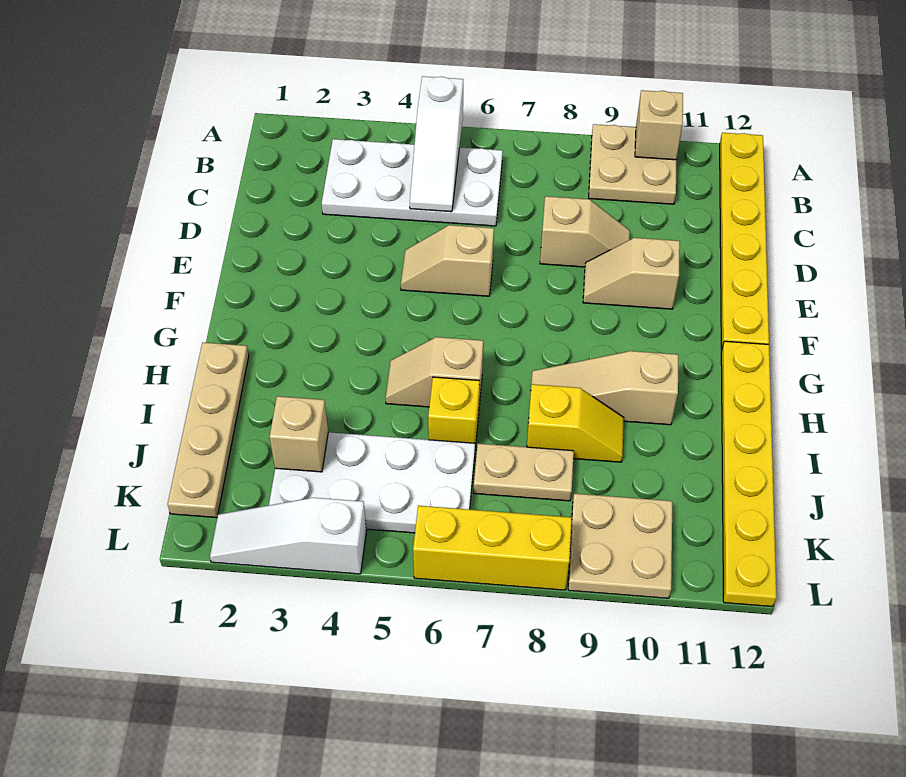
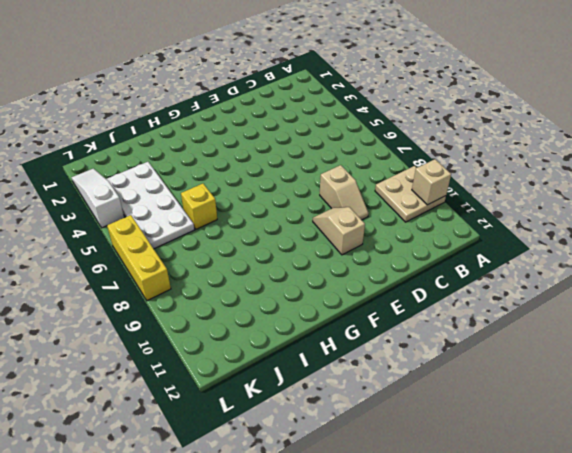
none -> yellow 1x6 plate [720,133,769,350]
none -> white 2x4 plate [322,139,503,226]
none -> tan 1x2 slope [401,225,494,296]

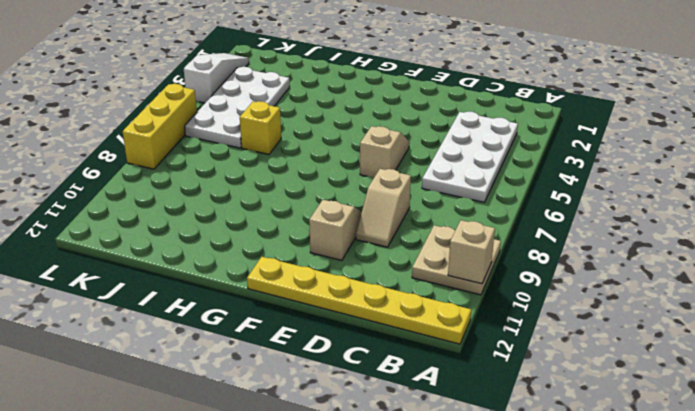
none -> yellow 1x6 plate [721,341,777,607]
none -> tan 1x4 plate [168,343,249,518]
none -> tan 1x2 slope [386,337,483,407]

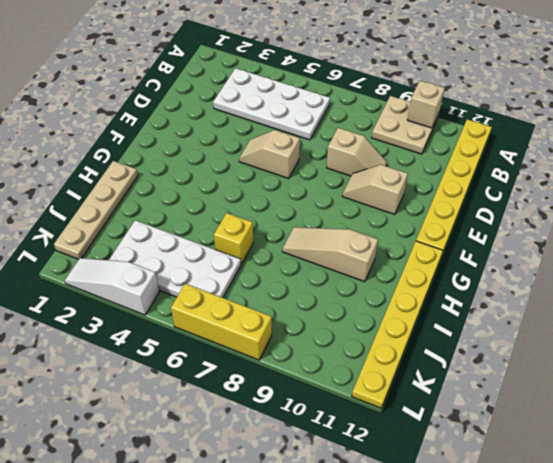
none -> tan 1x2 slope [386,337,483,407]
none -> yellow 1x2 slope [527,384,624,462]
none -> tan 1x2 plate [474,444,574,501]

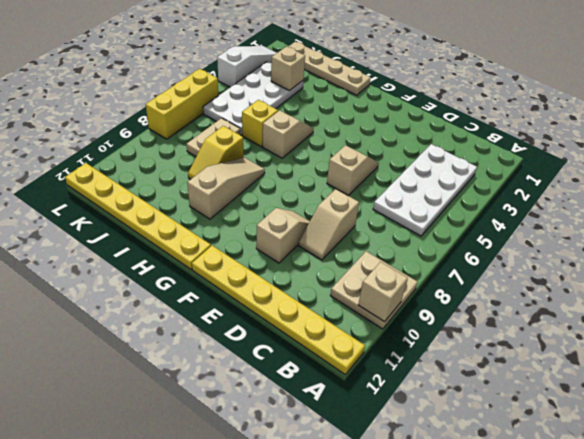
none -> tan 2x2 plate [568,494,672,598]
none -> white 1x3 slope [410,76,463,212]

